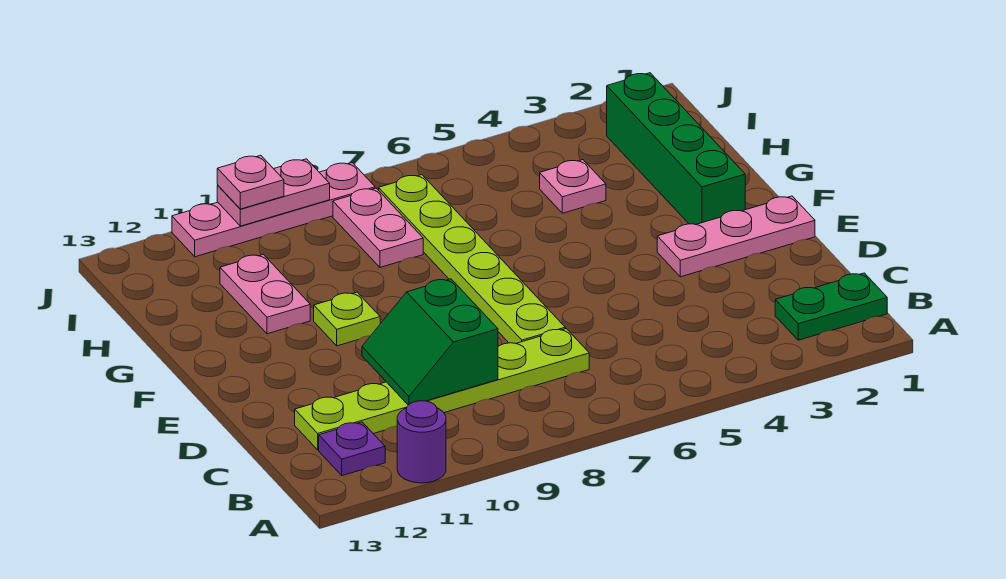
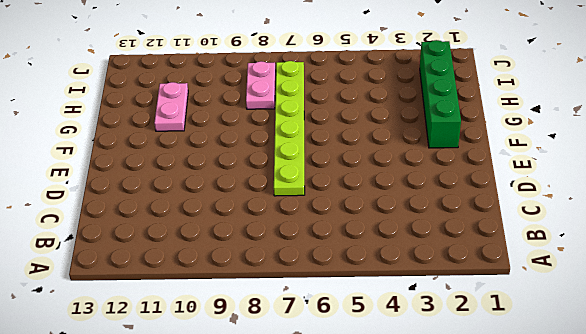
none -> purple 1x1 round brick [397,401,446,483]
none -> green 1x2 plate [775,273,887,340]
none -> purple 1x1 plate [319,422,385,476]

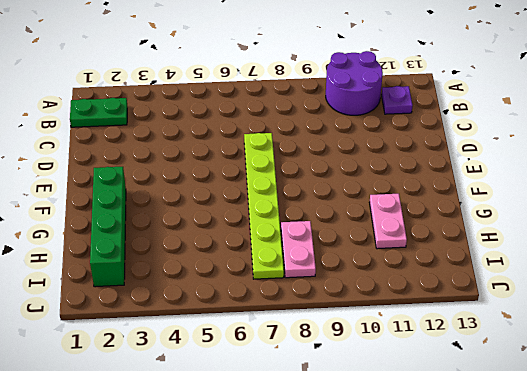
purple 2x2 round brick [326,51,383,115] -> purple 1x1 round brick [397,401,446,483]
none -> lime 1x6 plate [295,329,589,450]
none -> pink 1x3 plate [657,196,815,277]
none -> lime 1x1 plate [314,292,380,346]

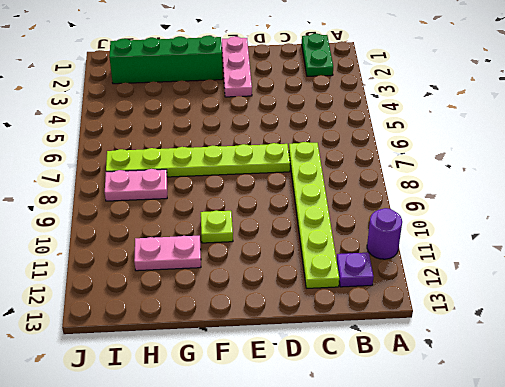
none -> pink 1x1 plate [540,160,606,213]
none -> pink 1x4 plate [172,163,375,257]
none -> green 2x2 slope [362,279,498,405]

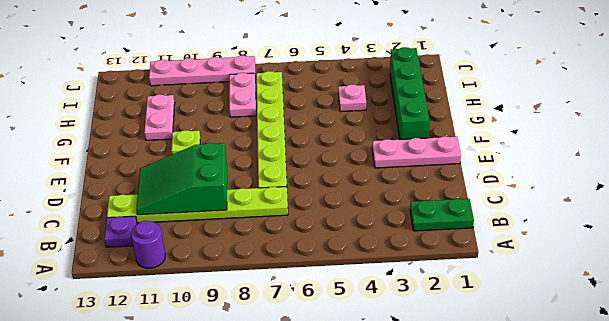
green 2x3 slope [136,143,227,215] -> green 2x2 slope [362,279,498,405]
none -> pink 1x2 plate [217,159,330,226]
none -> pink 1x1 plate [217,155,284,209]

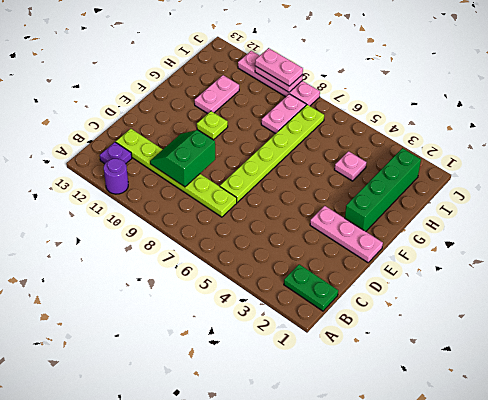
pink 1x2 plate [255,48,303,86] -> pink 1x1 plate [217,155,284,209]

